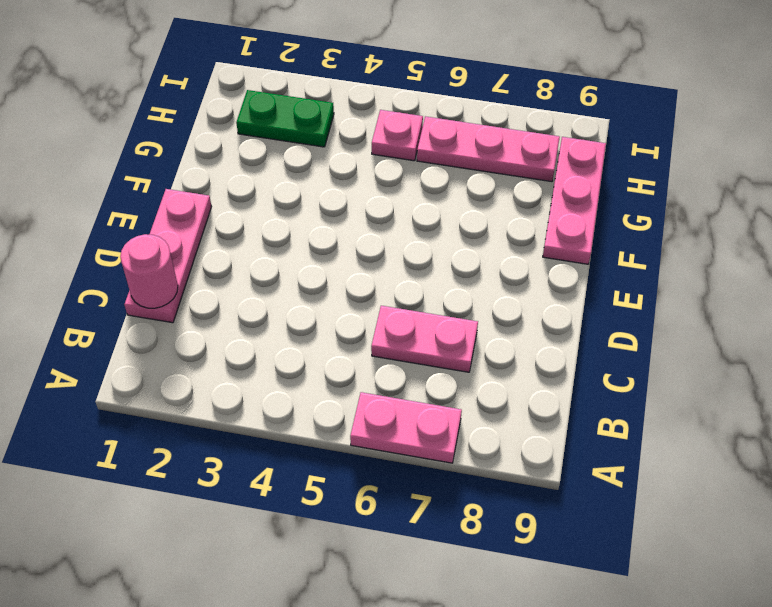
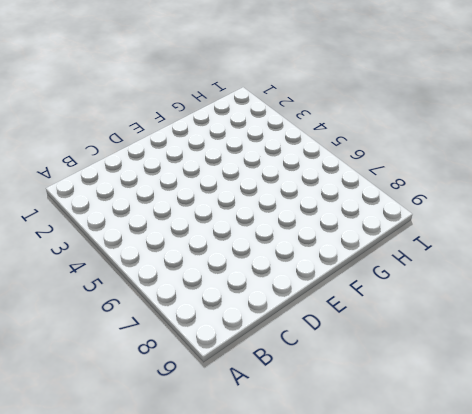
none -> pink 1x2 plate [350,392,462,463]
none -> pink 1x3 plate [124,189,212,323]

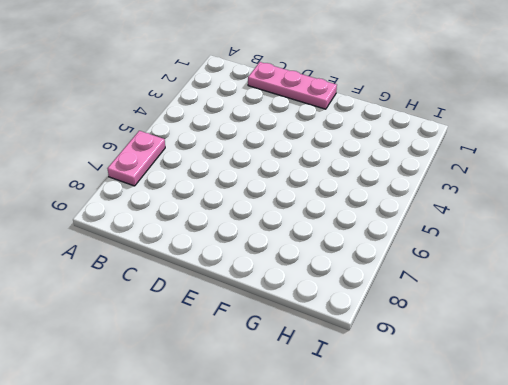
none -> pink 1x2 plate [371,306,478,372]
none -> pink 1x3 plate [543,137,606,264]

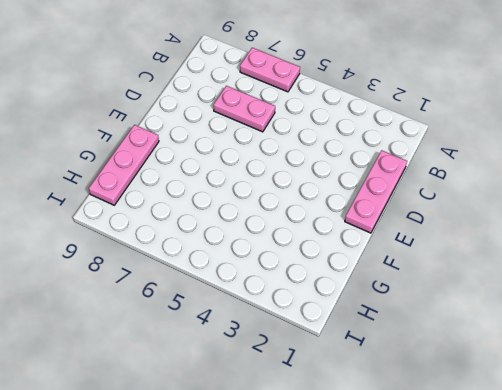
none -> green 1x2 plate [236,90,334,147]
none -> pink 1x1 plate [372,110,423,161]

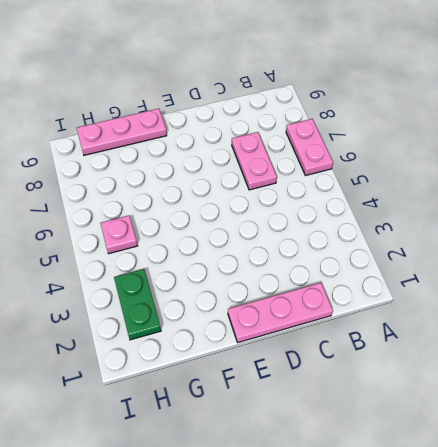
none -> pink 1x3 plate [417,116,560,182]
none -> pink 1x1 round brick [120,234,178,308]

